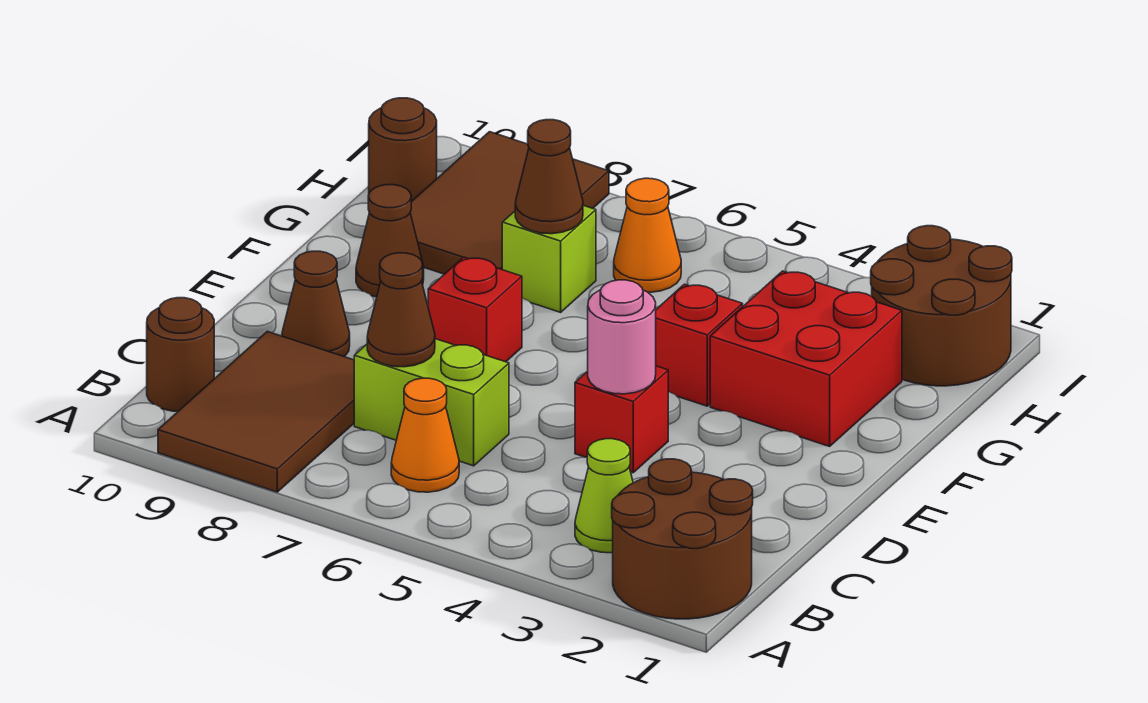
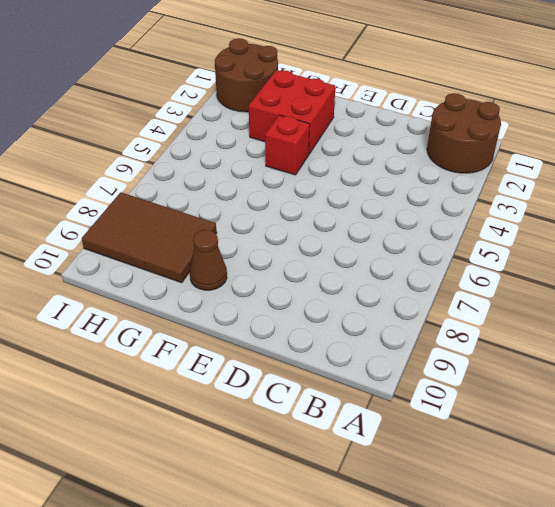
none -> brown 2x3 tile [158,331,354,492]
none -> lime 1x1 cone [575,439,633,553]
none -> orange 1x1 cone [391,378,459,492]

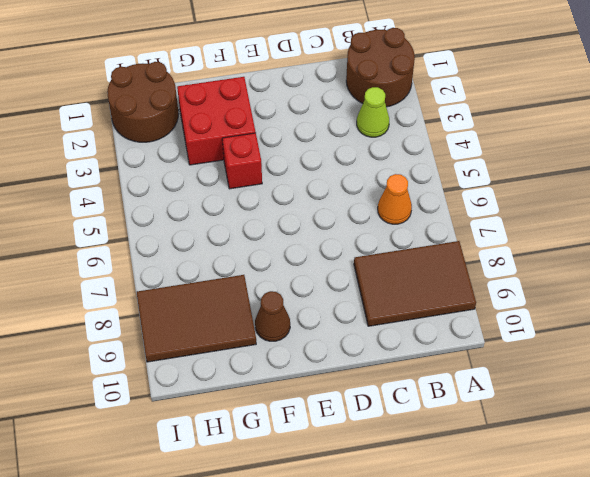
none -> brown 1x1 round brick [147,298,214,411]
none -> lime 1x2 brick [354,339,509,466]
none -> red 1x1 brick [575,366,668,473]

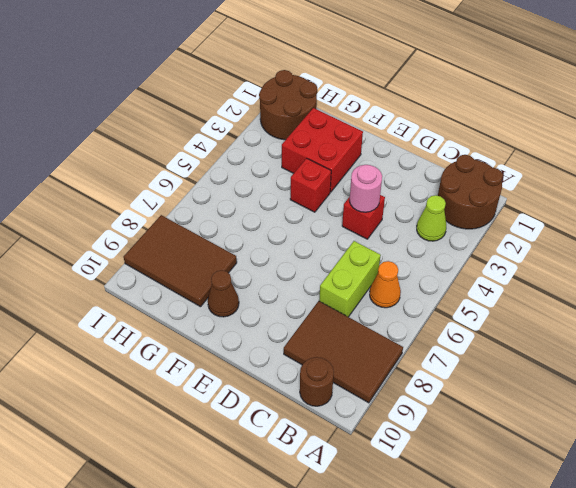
none -> brown 1x1 cone [282,251,350,357]
none -> red 1x1 brick [428,257,522,362]
none -> lime 1x1 brick [502,205,596,312]

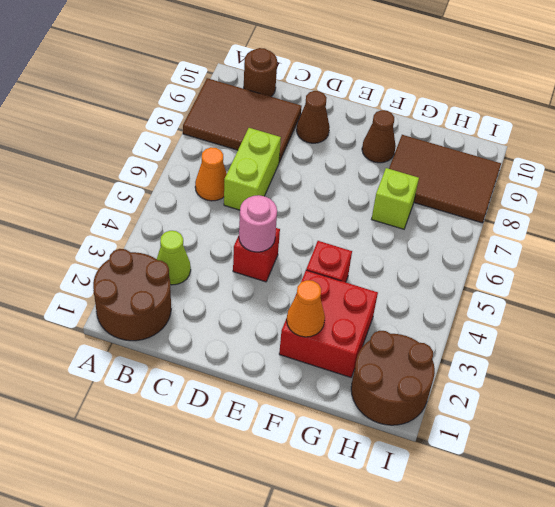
orange 1x1 cone [287,280,325,337] -> orange 1x1 cone moved to [614,178,681,292]
none -> red 1x1 brick [428,257,522,362]
none -> brown 1x1 round brick [369,98,437,202]
none -> brown 1x1 cone [367,253,435,367]

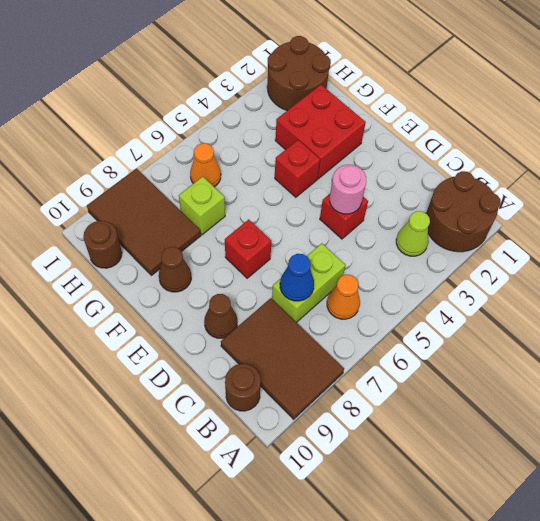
blue 1x1 cone [280,254,314,301] -> brown 1x1 cone [367,253,435,367]
none -> brown 1x1 cone [515,120,583,234]

